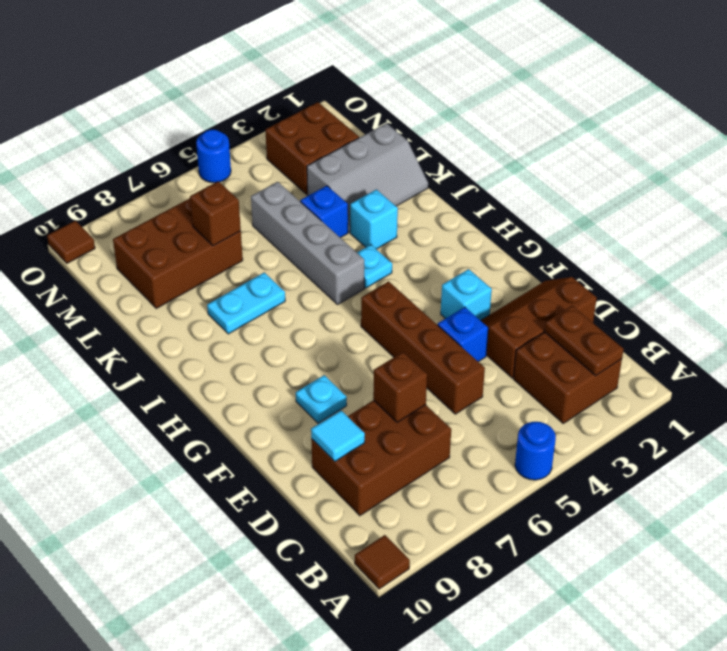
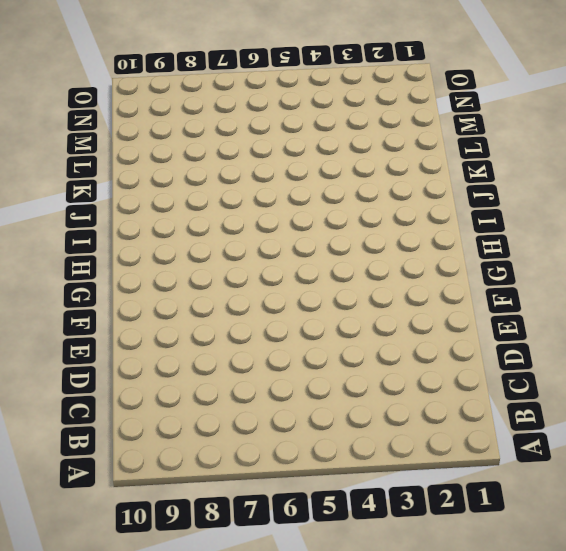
none -> blue 1x1 round brick [515,422,556,480]
none -> brown 1x1 tile [355,535,410,589]
none -> brown 2x2 brick [513,332,622,423]

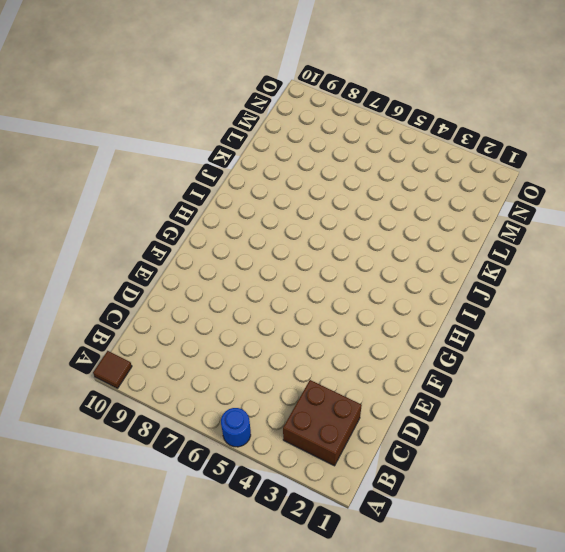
none -> brown 2x3 brick [311,400,451,516]
none -> brown 2x3 slope [480,277,597,378]
none -> brown 1x4 brick [361,281,485,414]

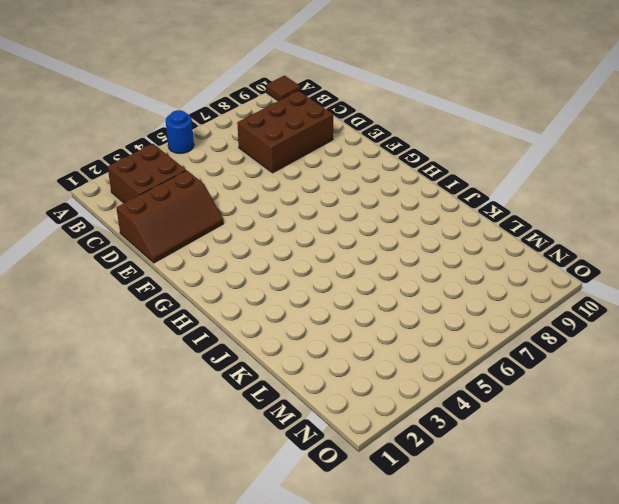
none -> brown 1x4 brick [361,281,485,414]
none -> blue 1x1 brick [438,307,488,362]
none -> cyan 1x1 brick [441,269,492,320]

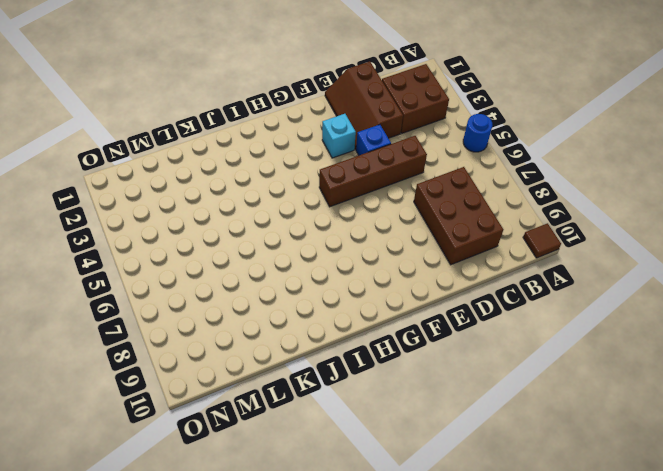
none -> cyan 1x1 plate [296,375,347,423]
none -> cyan 1x1 plate [357,245,392,288]
none -> grey 1x4 brick [251,182,364,305]

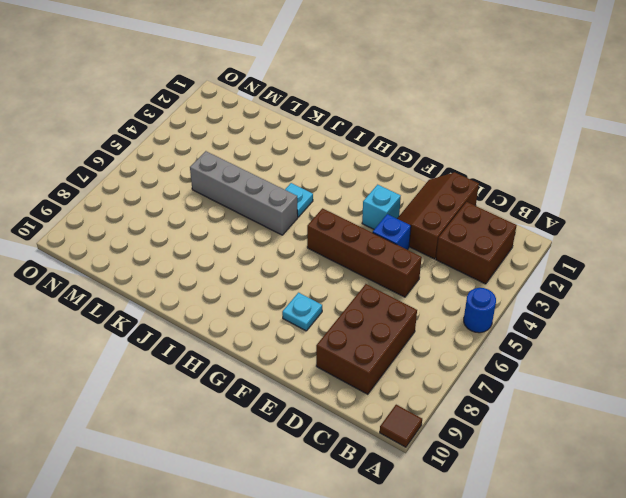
none -> cyan 1x1 brick [350,189,398,249]
none -> cyan 1x2 plate [207,272,285,334]
none -> grey 2x3 slope [307,123,428,232]

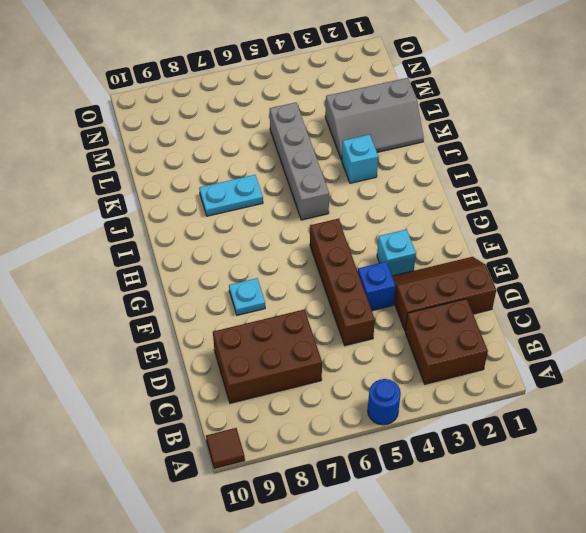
none -> cyan 1x1 plate [357,245,392,288]
none -> blue 1x1 brick [300,186,348,238]
none -> brown 2x3 brick [113,198,243,308]

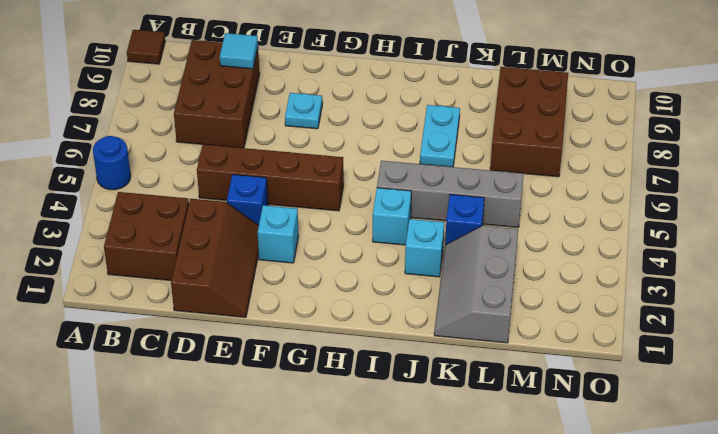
cyan 1x1 brick [373,188,411,245] -> cyan 1x1 plate [357,245,392,288]
none -> brown 2x2 brick [265,102,359,194]
none -> blue 1x1 round brick [196,130,231,183]
none -> brown 1x1 tile [47,221,95,263]

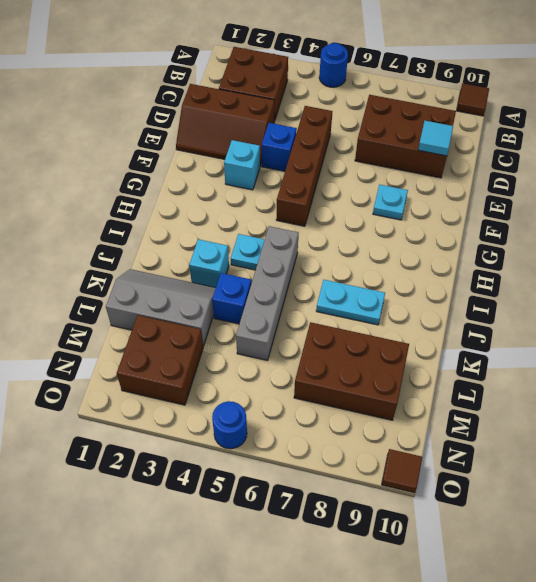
none -> brown 1x2 plate [545,306,624,376]
none -> brown 1x1 brick [373,352,427,422]
none -> brown 1x1 brick [190,181,241,246]

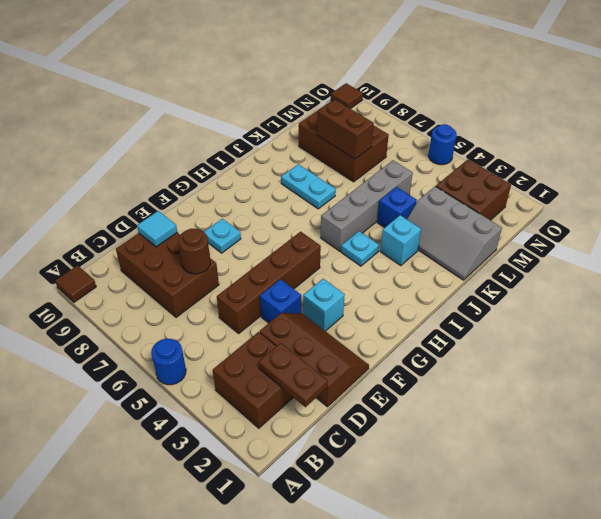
brown 1x2 plate [259,343,328,407] -> brown 1x2 plate turned to [545,306,624,376]
brown 1x1 round brick [178,229,210,274] -> brown 1x1 brick [373,352,427,422]
brown 1x2 brick [317,100,374,159] -> brown 1x1 brick [190,181,241,246]

